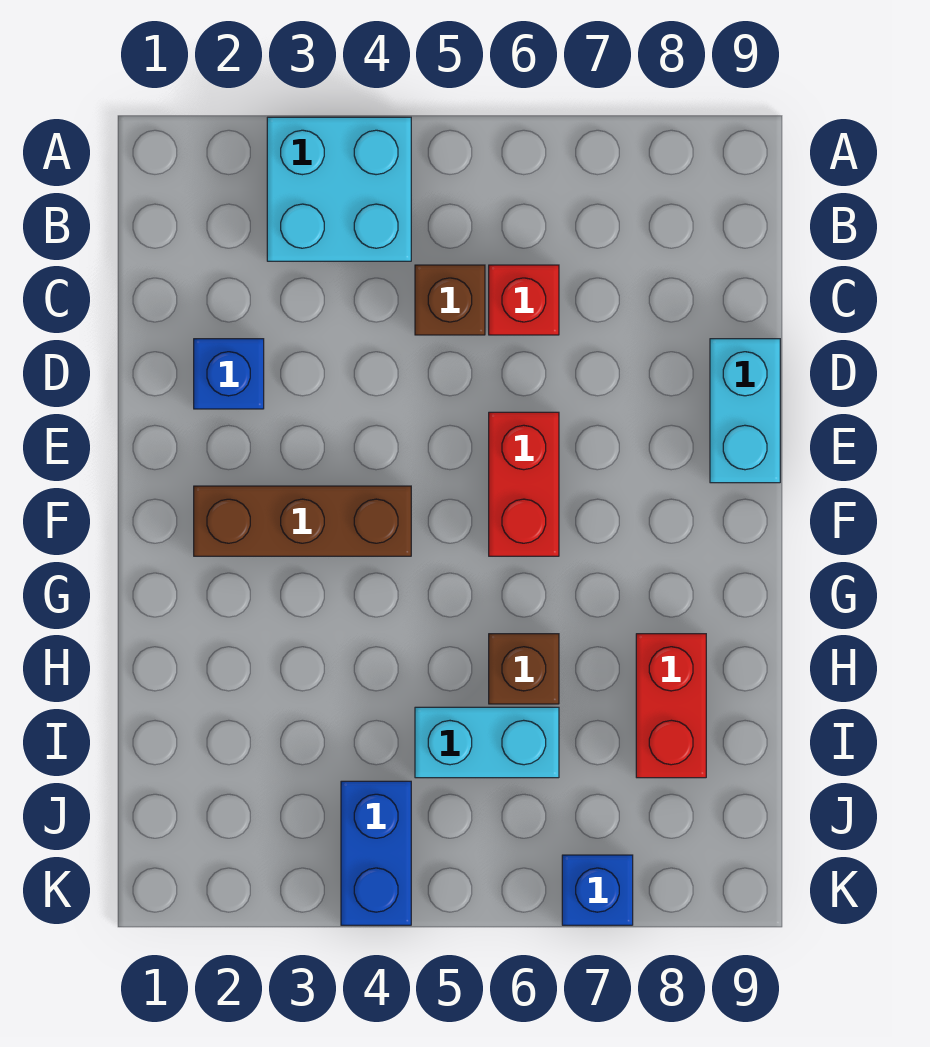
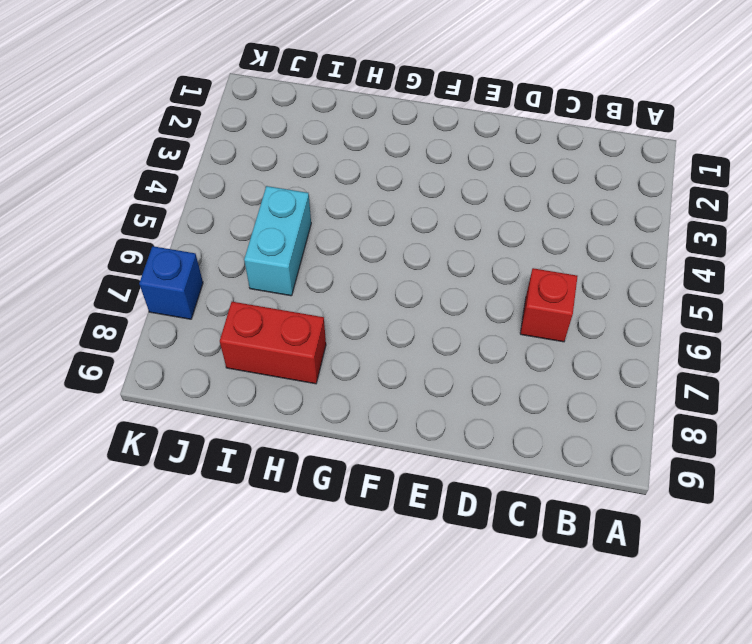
none -> cyan 2x2 brick [267,117,411,261]
none -> brown 1x1 brick [415,265,485,335]
none -> blue 1x1 brick [194,339,264,409]

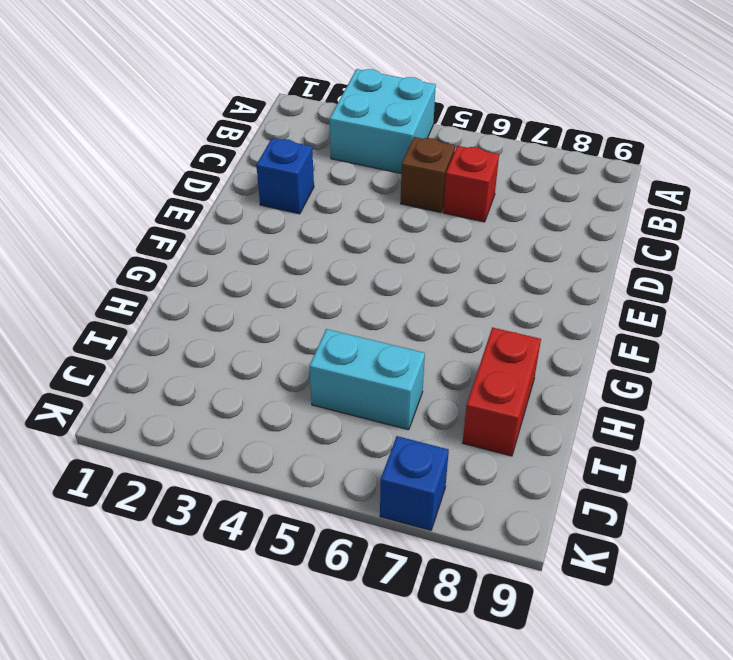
none -> cyan 1x2 brick [710,339,780,483]
none -> red 1x2 brick [489,412,559,556]
none -> brown 1x3 brick [194,486,411,556]

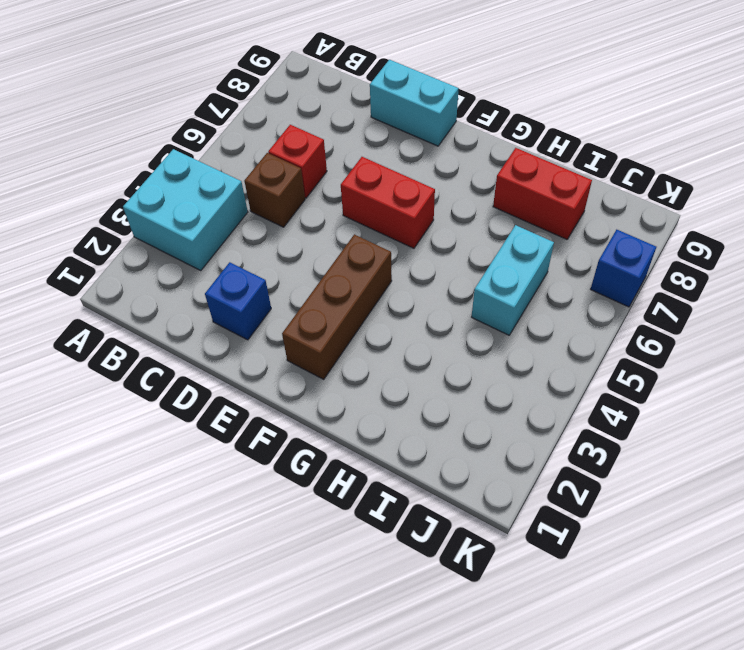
none -> brown 1x1 brick [489,634,559,704]
none -> blue 1x2 brick [341,781,411,925]

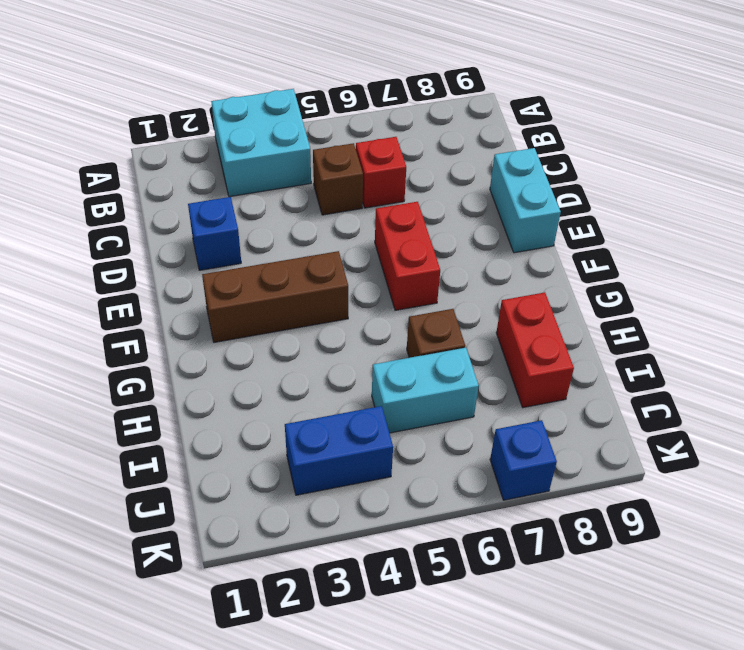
blue 1x2 brick [285,406,393,495] -> blue 1x2 brick turned to [341,781,411,925]

